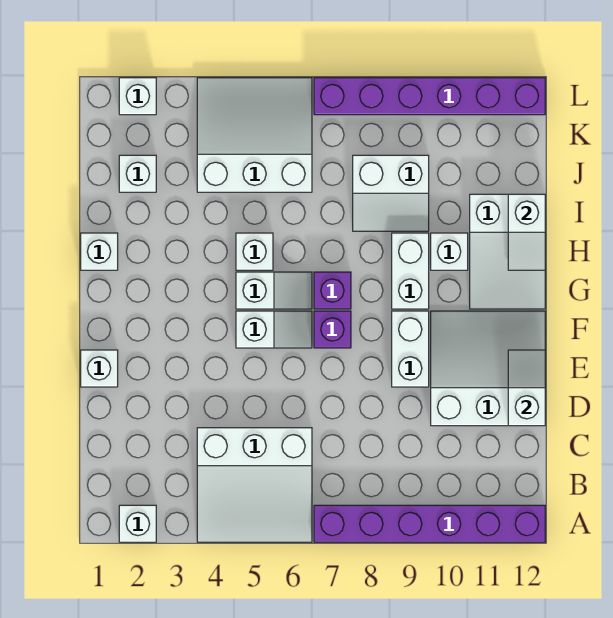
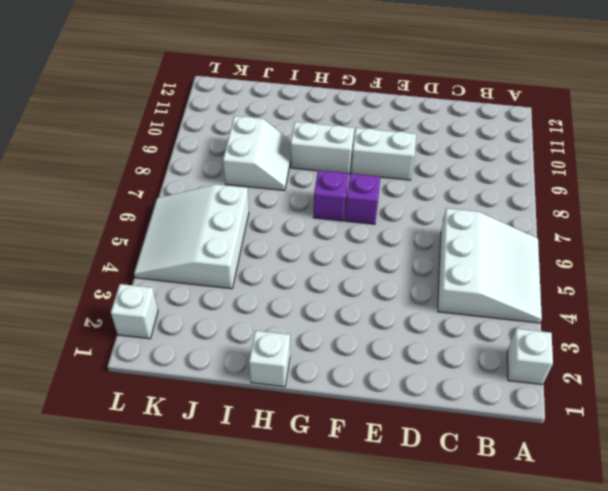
none -> purple 1x6 brick [314,505,545,542]
none -> white 3x3 slope [431,311,545,426]
none -> white 1x1 brick [81,350,118,387]

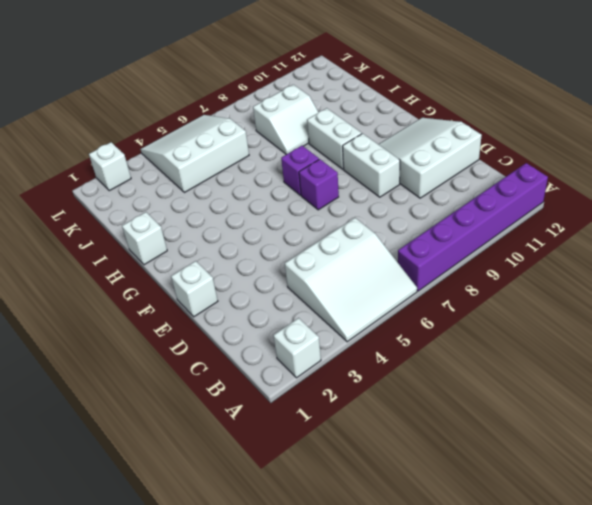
none -> white 1x2 slope [236,311,312,348]
none -> white 1x2 slope [236,272,312,309]
none -> white 2x3 slope [470,194,545,309]

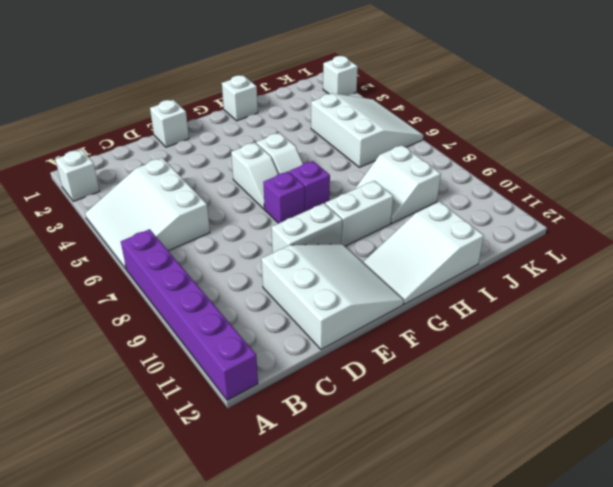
none -> white 1x1 brick [236,233,273,270]
none -> white 1x1 brick [431,233,468,270]
none -> white 1x1 brick [119,155,156,192]

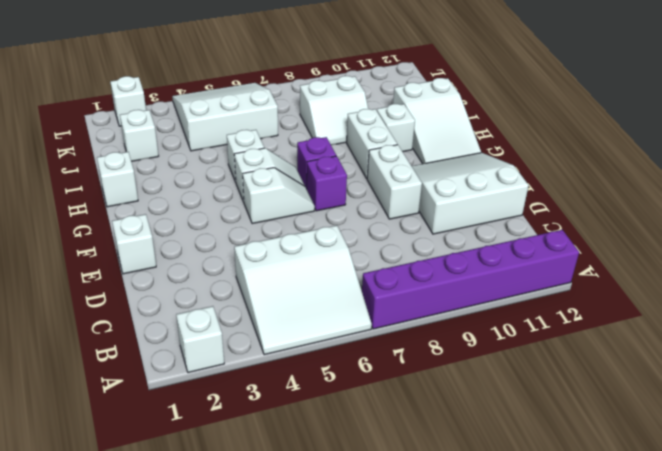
none -> purple 1x6 brick [314,78,545,115]
none -> white 1x2 slope [508,350,545,426]
none -> white 1x2 slope [508,194,545,270]

